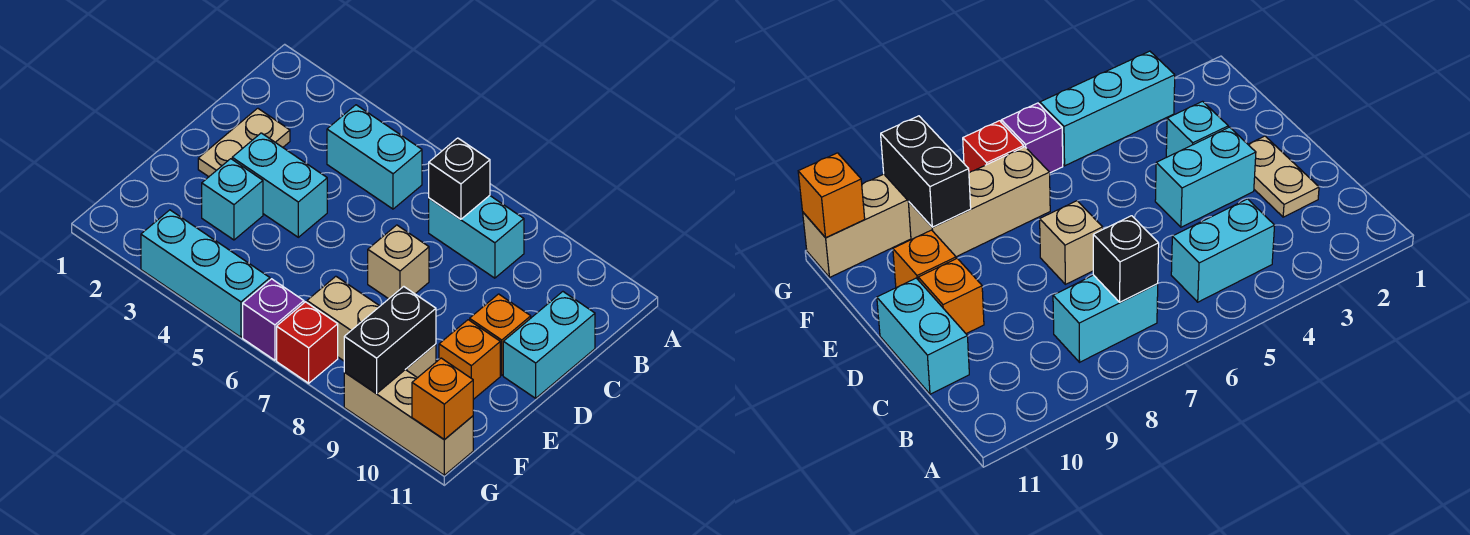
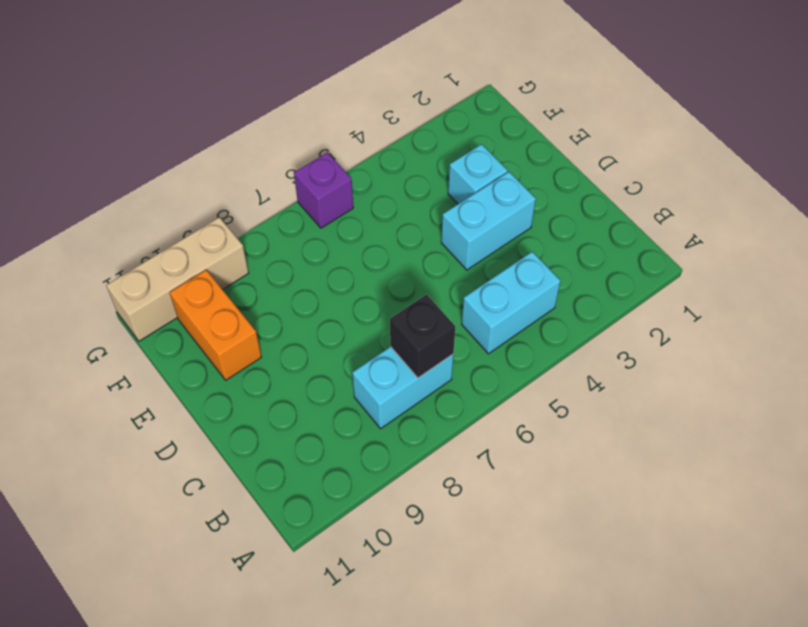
orange 1x2 brick [170,270,261,380] -> orange 1x1 brick [439,320,500,399]
none -> tan 1x2 plate [198,108,290,177]
none -> cyan 1x2 brick [503,292,595,398]
none -> tan 1x1 brick [368,225,429,299]

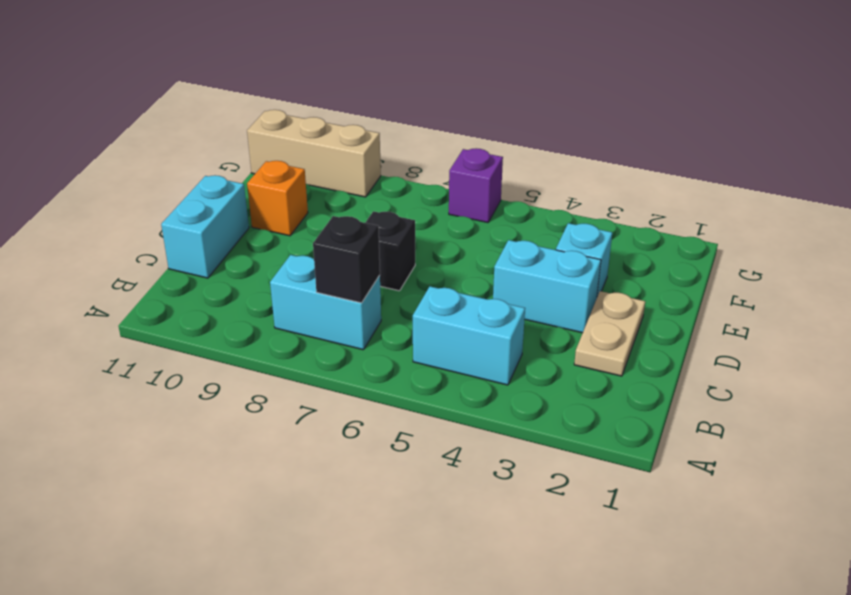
black 1x1 brick [365,211,415,291] -> tan 1x1 brick [368,225,429,299]
none -> orange 1x1 brick [470,294,531,375]
none -> tan 1x3 brick [307,276,436,378]
none -> cyan 1x3 brick [141,210,270,337]

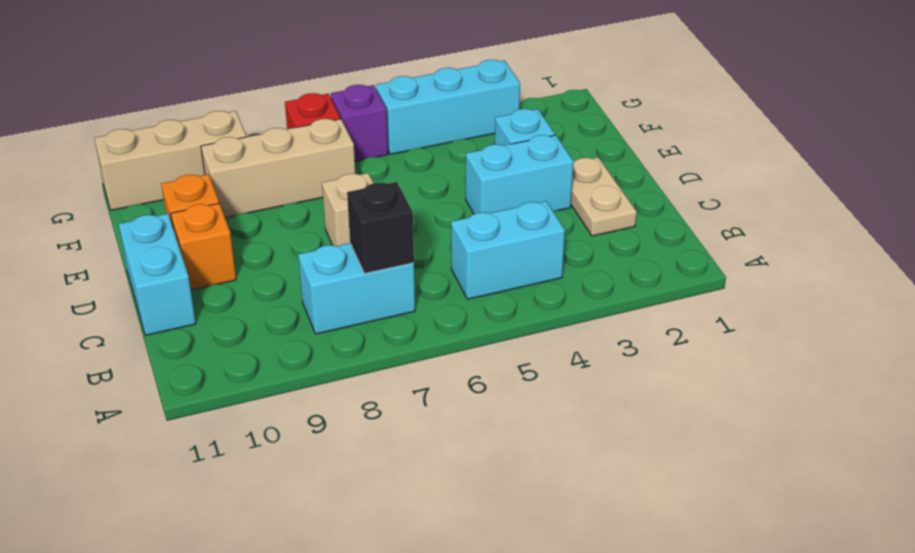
none -> black 1x2 brick [344,287,436,394]
none -> orange 1x1 brick [412,358,473,440]

